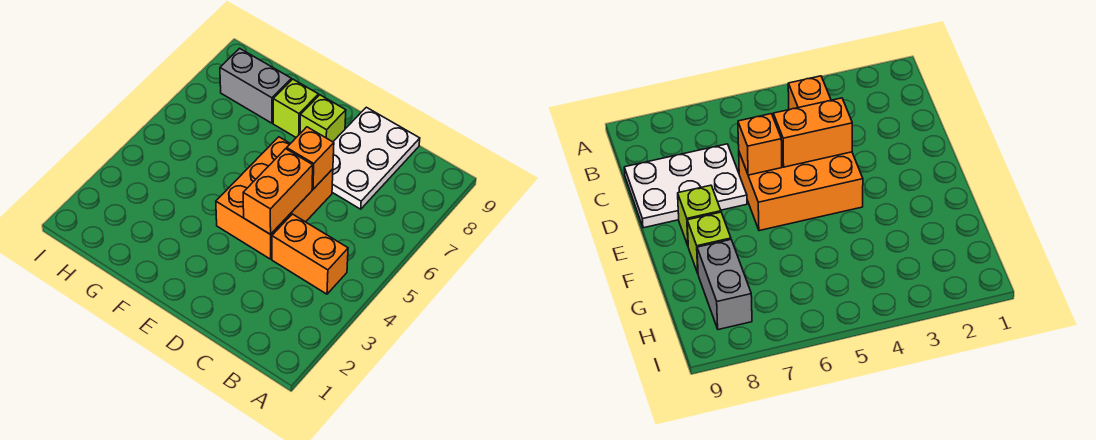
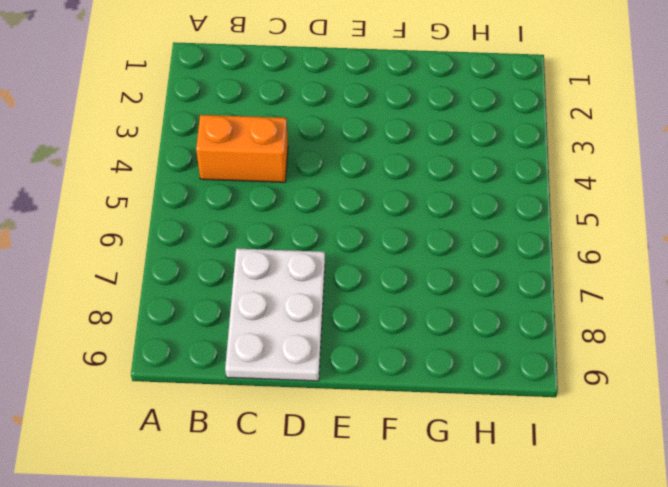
none -> orange 2x3 brick [216,137,333,259]
none -> lime 1x1 brick [300,95,346,142]

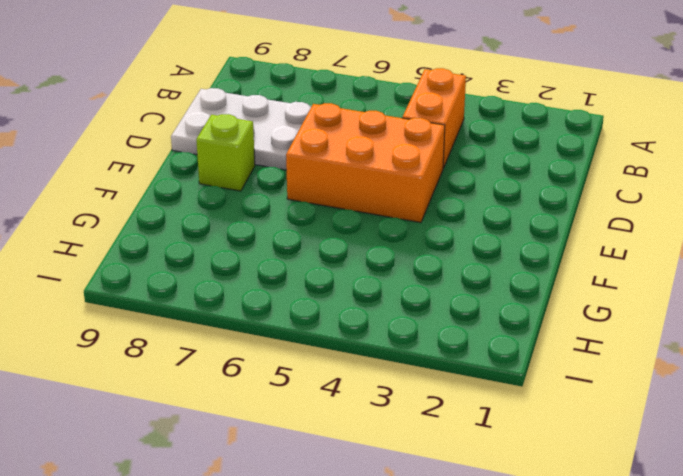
none -> lime 1x1 brick [273,79,318,137]
none -> grey 1x2 brick [220,48,291,123]

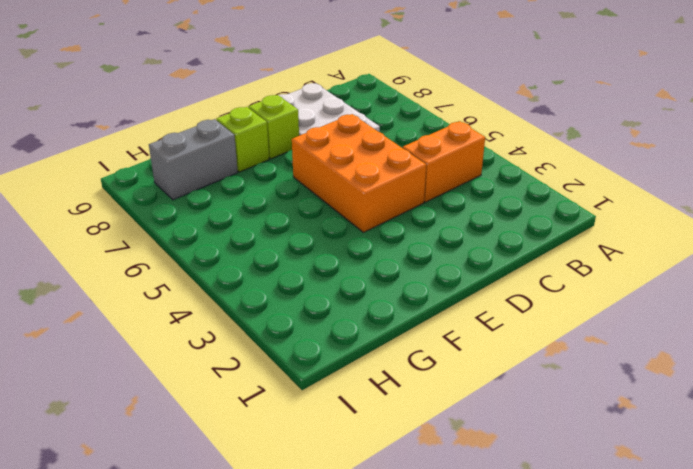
none -> orange 1x2 brick [243,149,313,234]
none -> orange 1x1 brick [287,127,334,189]

